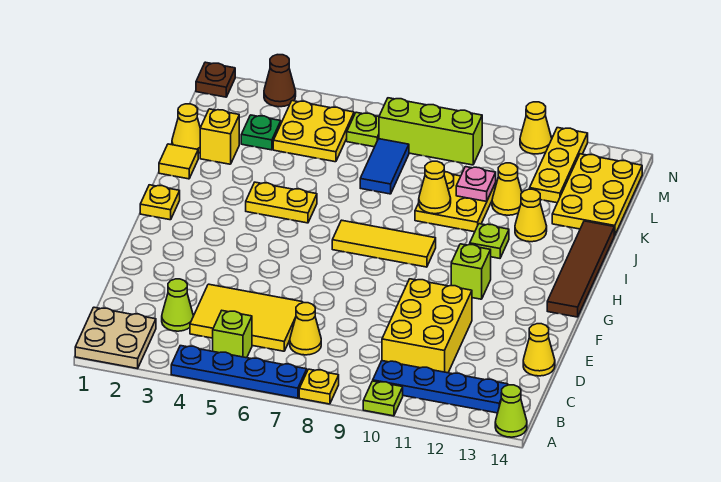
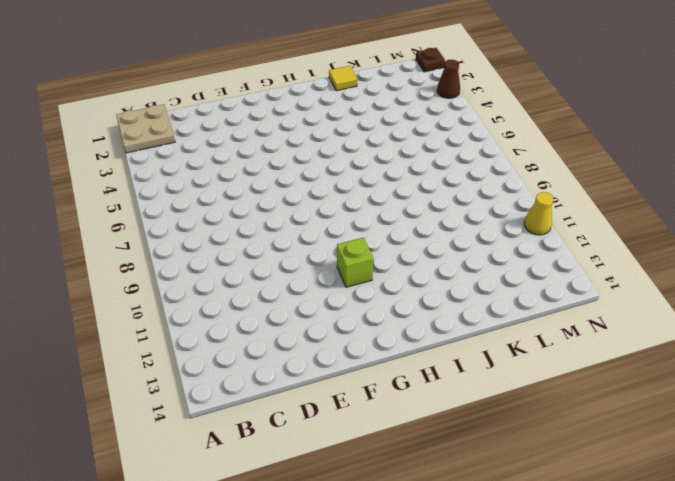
none -> blue 1x4 plate [171,346,307,398]
none -> yellow 1x1 plate [299,369,339,404]
none -> lime 1x1 plate [363,381,403,416]
none -> lime 1x1 cone [495,385,527,437]

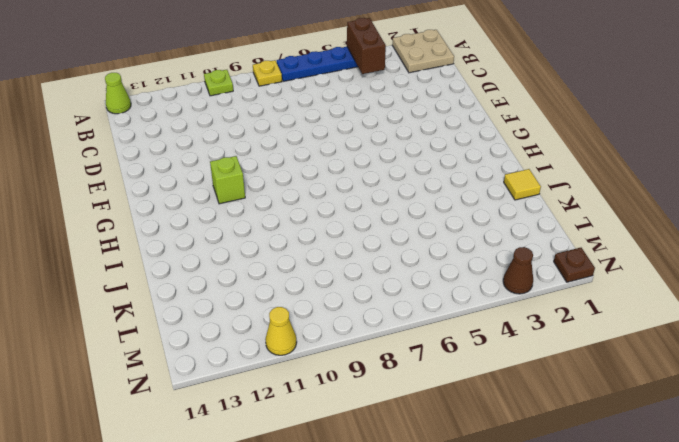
brown 1x2 brick [347,18,386,74] -> none
none -> lime 1x1 brick [213,311,252,358]
none -> blue 1x4 plate [373,361,508,413]
none -> lime 1x1 cone [162,279,193,331]
none -> yellow 2x3 tile [190,284,303,351]

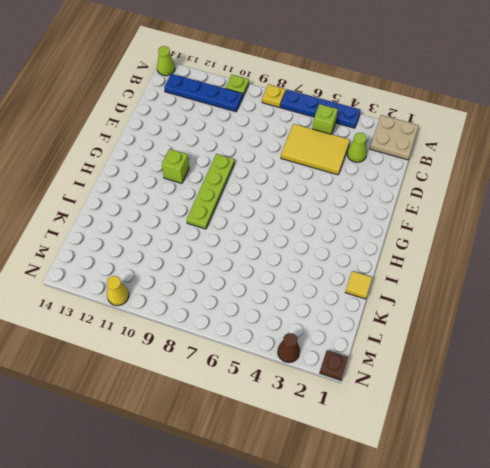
lime 1x4 plate [187,154,235,229] -> yellow 1x3 tile [332,220,436,267]
none -> yellow 1x1 cone [290,303,321,355]
none -> yellow 2x3 brick [382,279,472,373]
none -> yellow 1x1 cone [523,324,555,376]
none -> brown 1x4 tile [547,221,614,317]

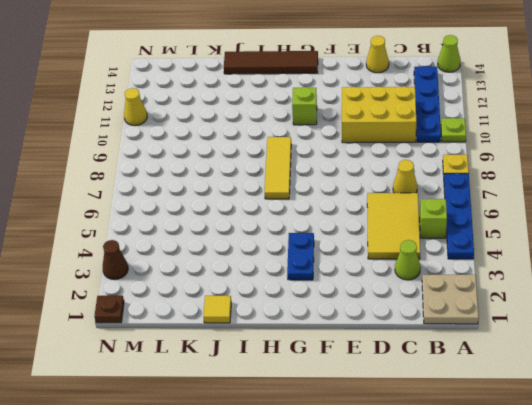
blue 1x2 plate [287,233,314,280] -> none
none -> yellow 1x1 plate [140,185,180,220]
none -> yellow 1x2 plate [246,182,317,223]
none -> lime 1x1 plate [470,224,509,258]
none -> yellow 2x2 plate [415,172,496,232]

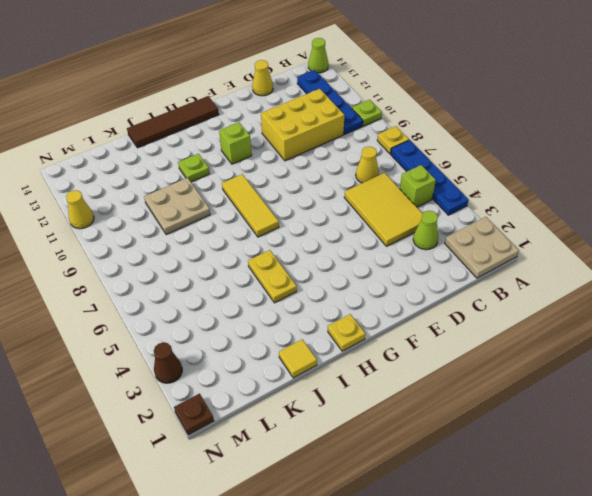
tan 2x2 plate [144,178,210,235] -> yellow 2x2 plate [415,172,496,232]
none -> yellow 1x1 cone [515,189,547,242]
none -> yellow 1x1 cone [172,104,200,153]
none -> yellow 1x1 brick [200,109,239,164]
none -> blue 1x2 tile [360,139,409,194]

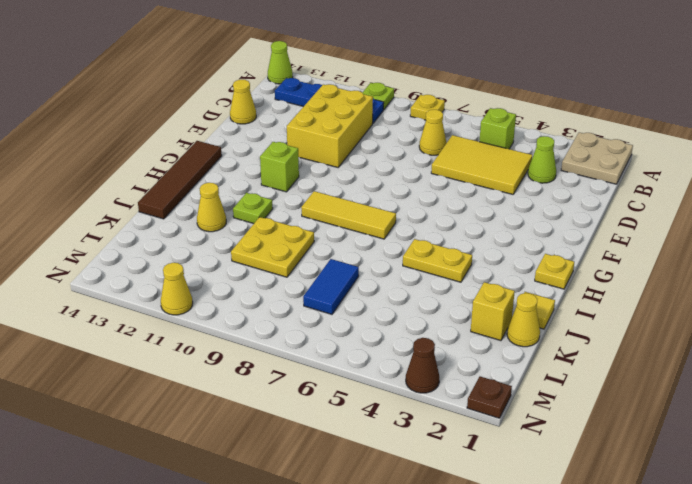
none -> blue 1x4 plate [171,346,307,398]
none -> yellow 1x1 cone [492,163,522,215]
none -> yellow 2x3 plate [552,154,642,235]
none -> green 1x1 plate [241,115,281,150]

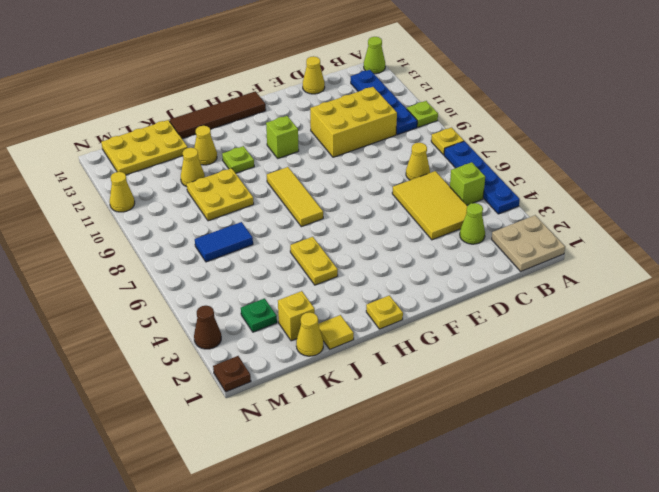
none -> yellow 2x2 plate [273,101,354,162]
none -> yellow 1x3 plate [530,128,588,203]
none -> lime 1x1 plate [347,112,379,147]
none -> lime 1x3 brick [379,98,482,165]

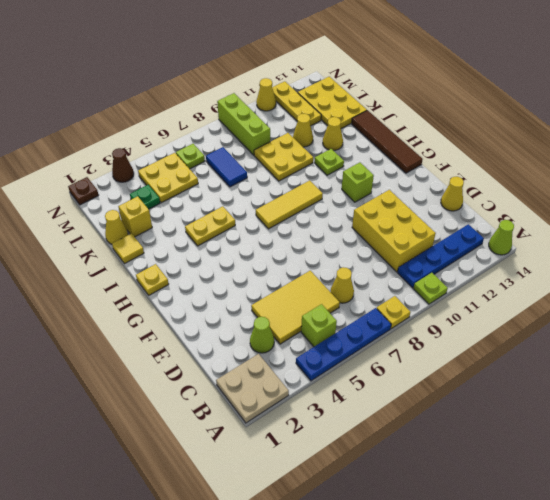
lime 1x3 brick [217,93,270,155] -> lime 1x3 brick turned to [379,98,482,165]
none -> yellow 1x1 cone [419,161,451,214]
none -> pink 1x1 plate [456,167,496,201]

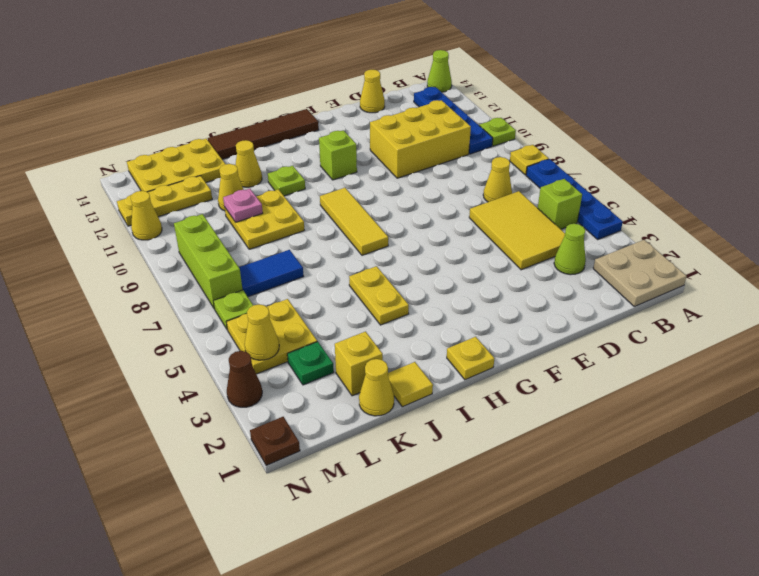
yellow 1x1 cone [245,304,279,360] -> yellow 1x1 cone moved to [419,161,451,214]

